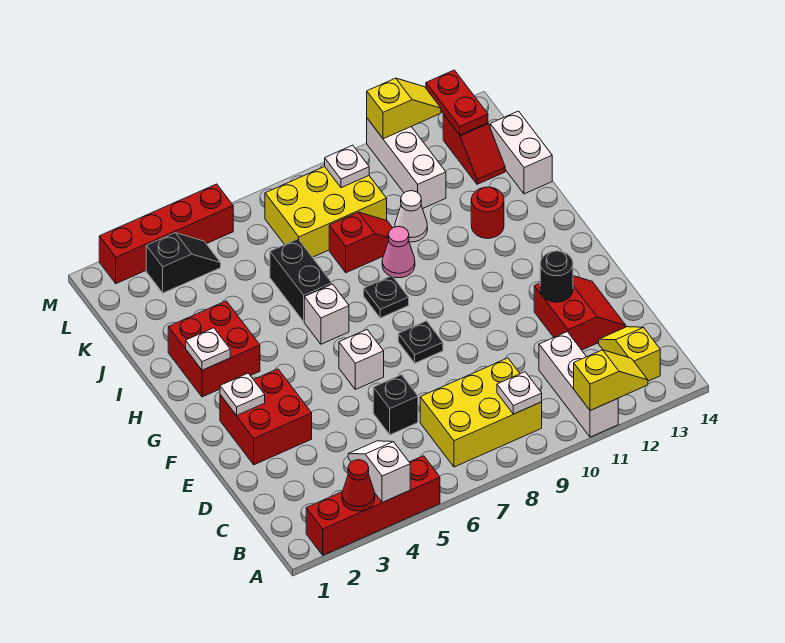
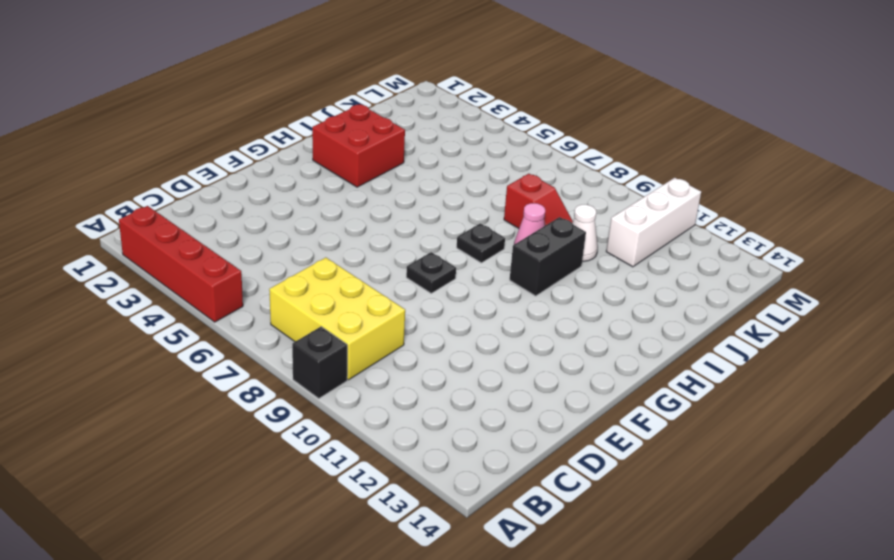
black 1x1 brick [292,327,347,398] -> black 1x1 brick moved to [373,375,418,435]
black 1x2 brick [510,217,586,296] -> black 1x2 brick moved to [270,239,332,321]
none -> white 1x3 brick [539,332,618,437]
none -> yellow 1x2 slope [599,327,660,381]
none -> red 2x2 slope [534,276,626,350]
none -> red 2x2 brick [220,369,312,465]

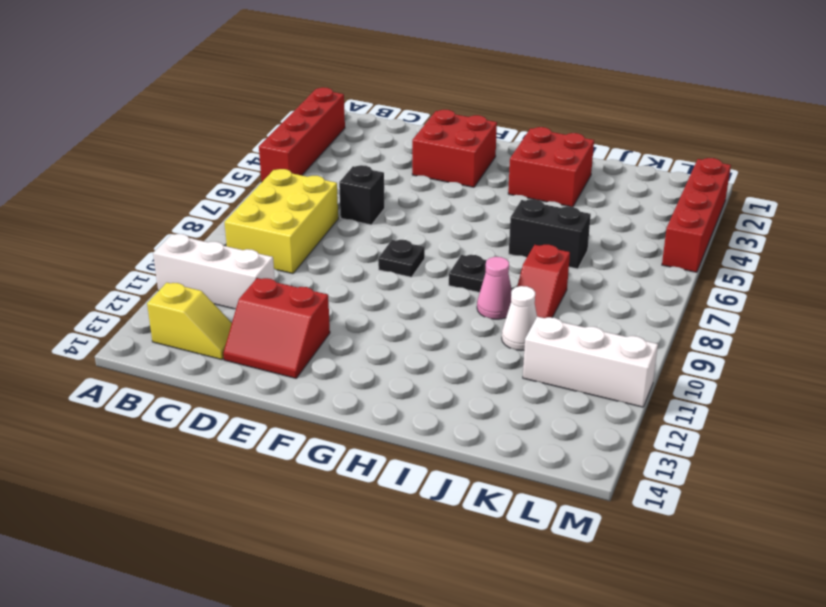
none -> white 1x1 brick [339,330,384,390]
none -> white 1x1 brick [304,284,349,344]
none -> red 1x1 round brick [471,187,504,238]
none -> white 1x2 brick [490,111,552,194]

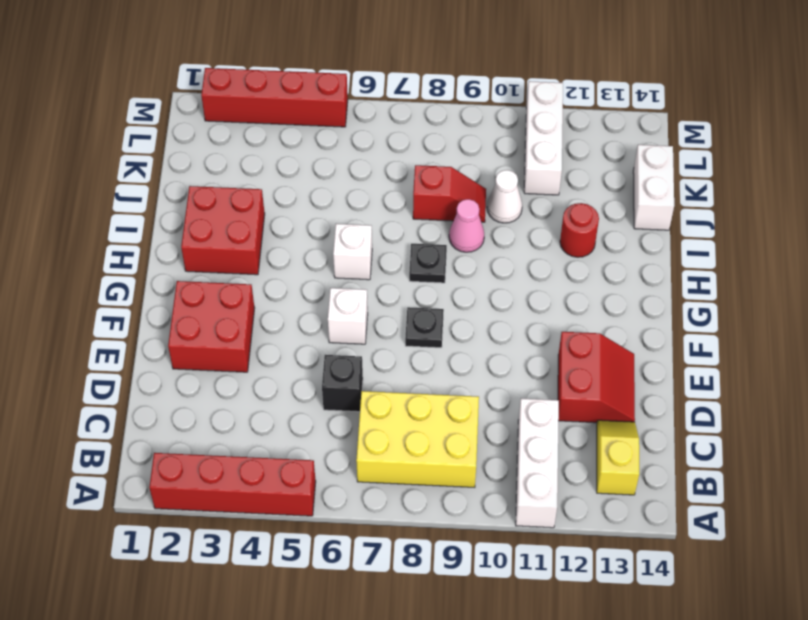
none -> black 1x2 brick [270,239,332,321]
none -> yellow 2x3 brick [265,167,387,257]
none -> red 1x2 slope [443,114,505,184]
none -> black 1x2 slope [146,233,221,293]

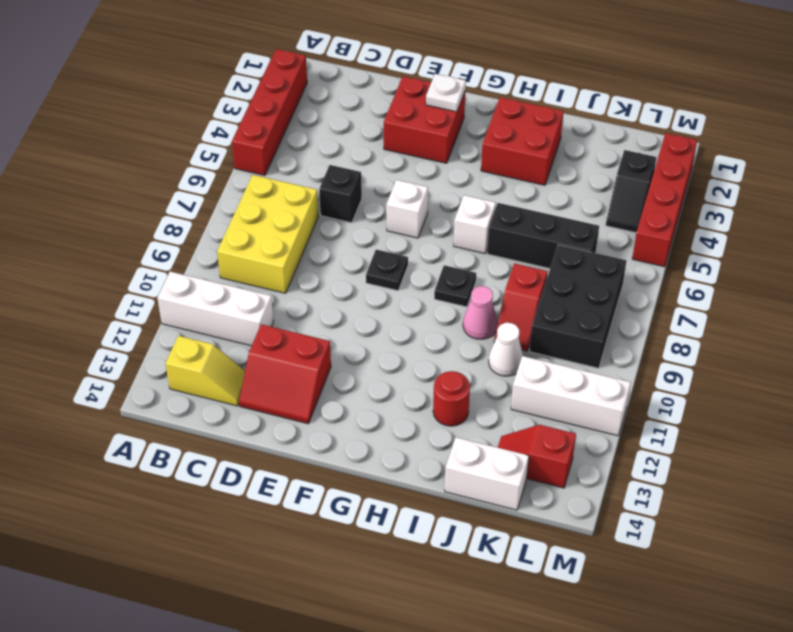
black 1x3 brick [487,203,599,269] -> black 1x2 brick [270,239,332,321]
black 2x3 brick [529,245,626,368] -> yellow 2x3 brick [265,167,387,257]
none -> red 1x1 cone [342,460,375,511]
none -> white 1x2 slope [348,441,410,503]
none -> yellow 1x2 slope [574,350,648,411]
none -> white 1x1 plate [497,372,542,414]

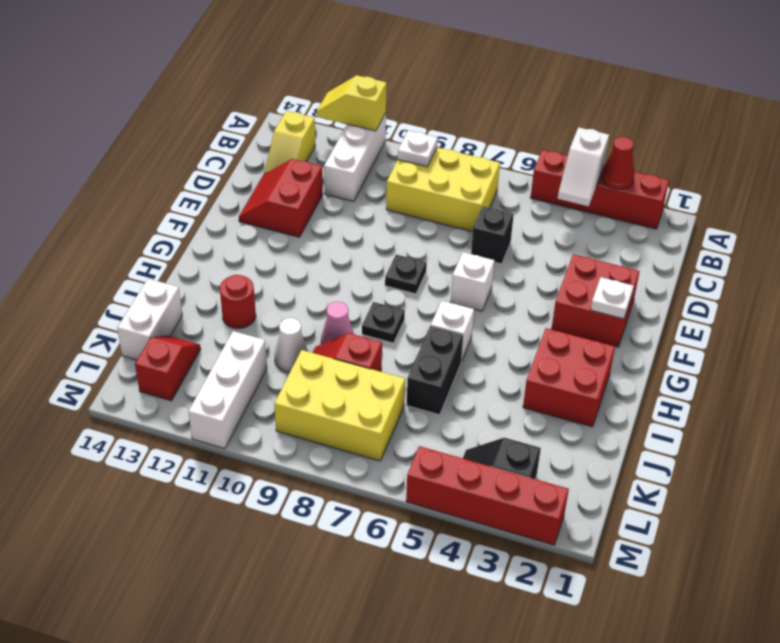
none -> black 1x1 round brick [540,251,573,302]
none -> white 1x1 plate [186,328,230,370]
none -> white 1x1 plate [325,145,369,188]
none -> red 1x2 plate [426,70,488,135]

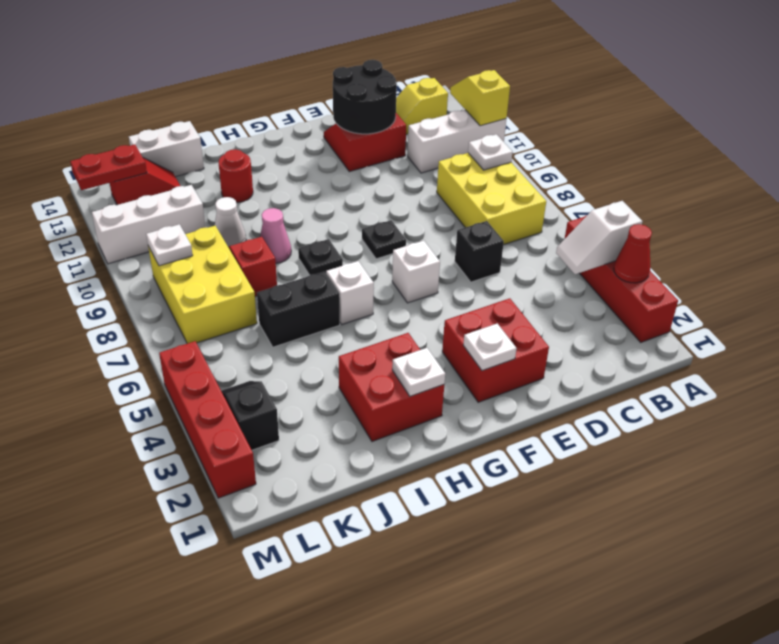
black 2x2 round brick [333,60,397,134] -> black 1x1 round brick [540,251,573,302]
none -> yellow 1x2 slope [367,78,441,139]

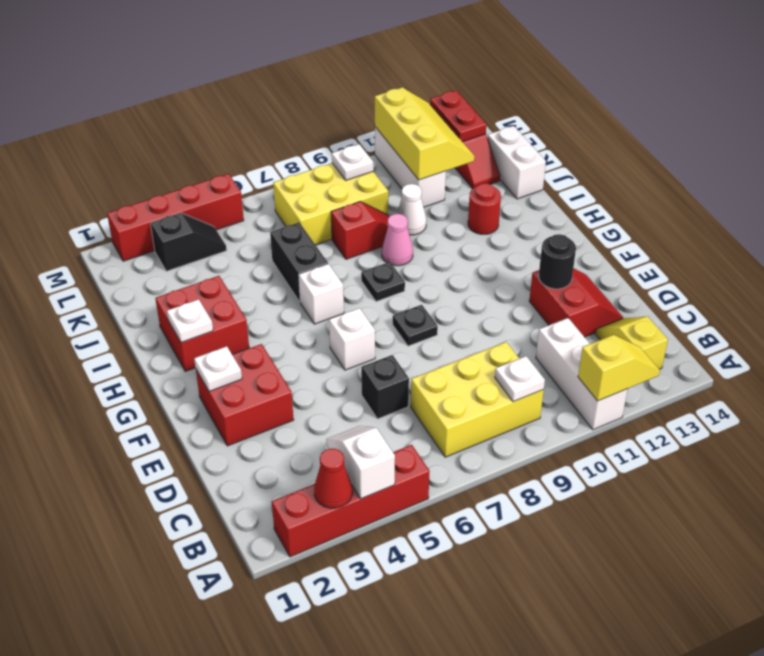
yellow 2x3 slope [375,88,474,180] -> yellow 1x2 slope [367,78,441,139]

